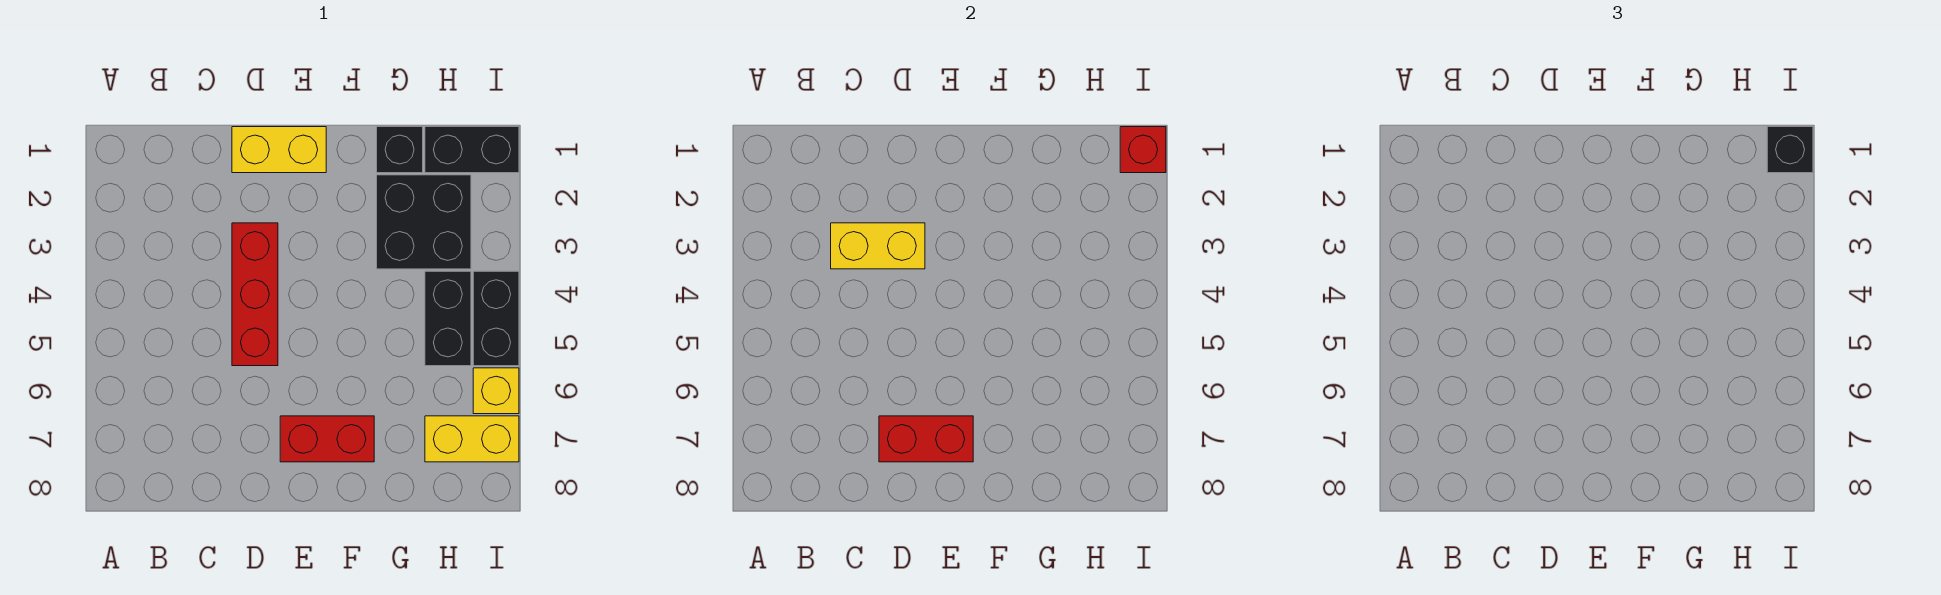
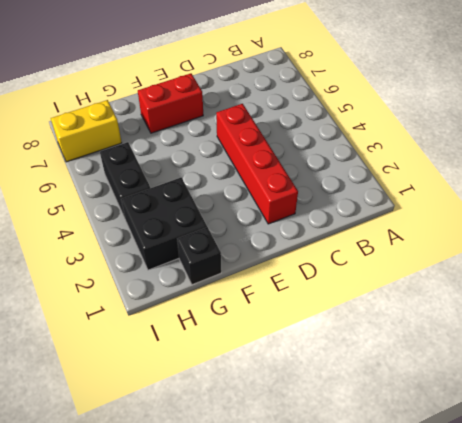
red 1x4 brick [216,104,298,224] -> red 1x3 brick [232,223,278,366]
none -> yellow 1x2 brick [232,127,326,173]
none -> black 1x2 brick [425,127,519,173]
none -> black 1x2 brick [473,271,519,366]

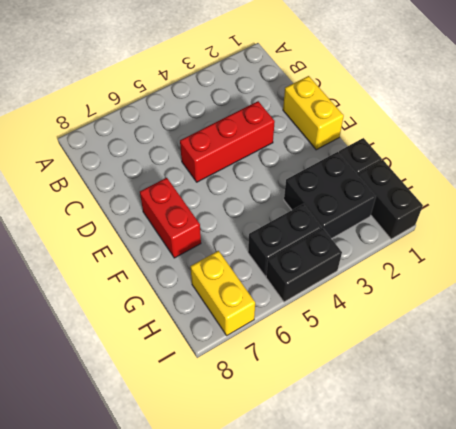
none -> yellow 1x1 brick [473,368,519,414]
none -> yellow 1x2 brick [831,223,925,269]
none -> red 1x2 brick [879,416,973,462]

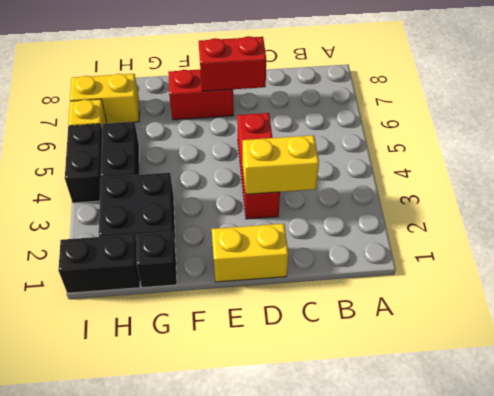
none -> red 1x1 brick [1120,127,1166,173]
none -> black 1x1 brick [1767,127,1813,173]

